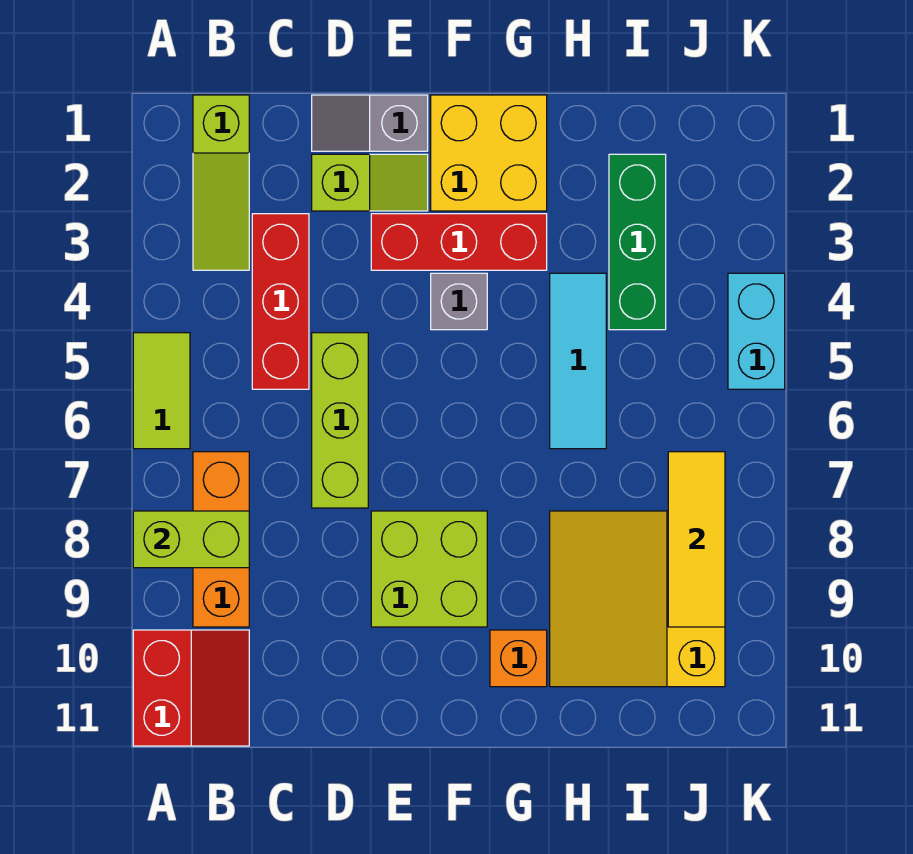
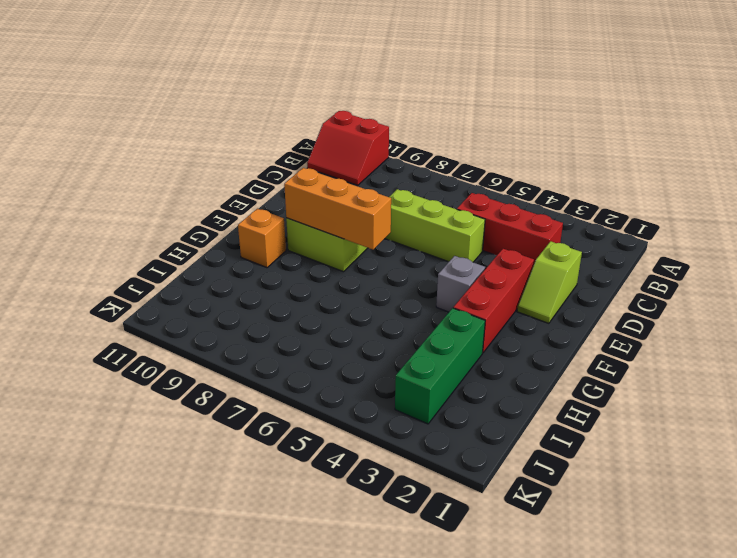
orange 1x3 brick [284,168,391,249] -> orange 1x3 brick moved to [193,452,249,627]
green 1x3 brick [395,308,485,424] -> green 1x3 brick turned to [609,154,666,330]
none -> lime 1x2 tile [133,333,190,449]
none -> lime 1x3 slope [193,95,249,270]
none -> grey 1x2 slope [312,95,428,151]

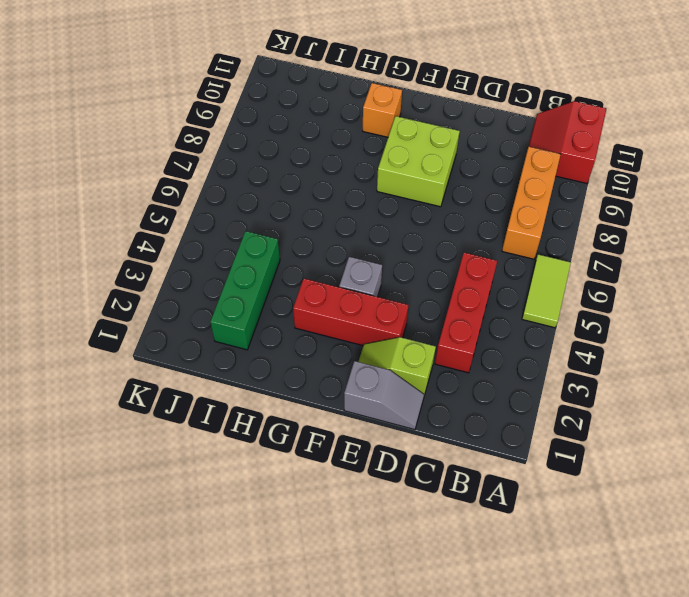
none -> lime 1x3 slope [193,95,249,270]
none -> lime 1x3 brick [312,333,368,508]
none -> yellow 2x2 brick [431,95,547,211]

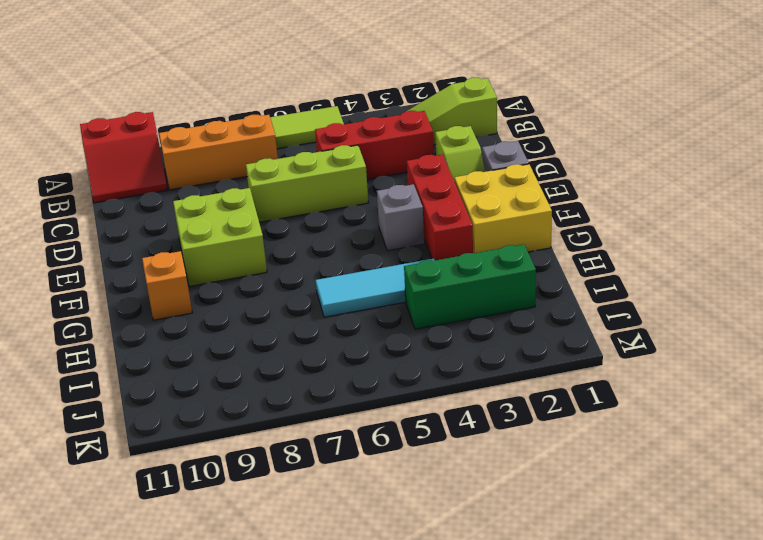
none -> yellow 3x3 slope [550,511,725,687]
none -> cyan 1x2 brick [728,273,785,389]
none -> lime 1x2 brick [133,511,249,568]

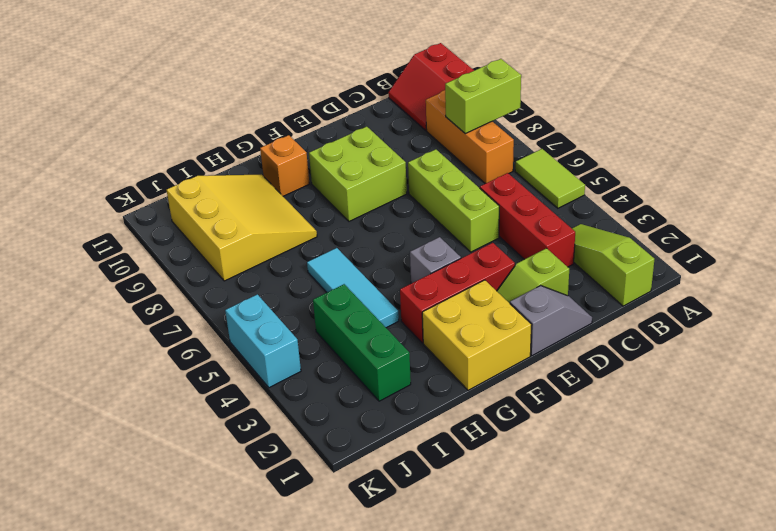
none -> yellow 1x3 tile [668,452,725,627]

